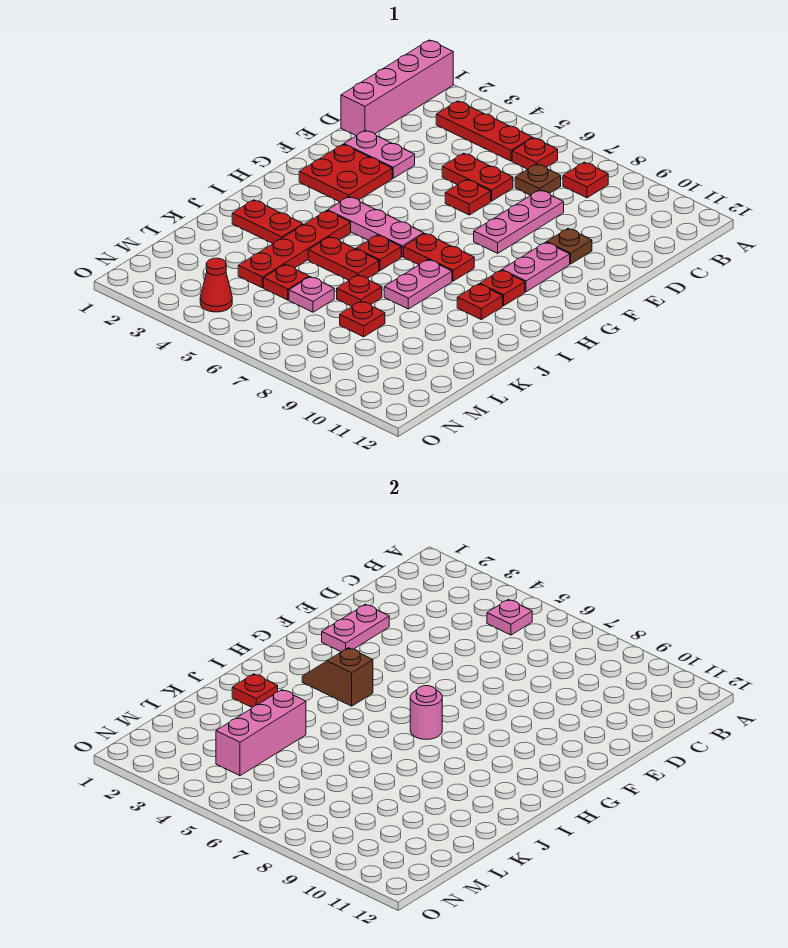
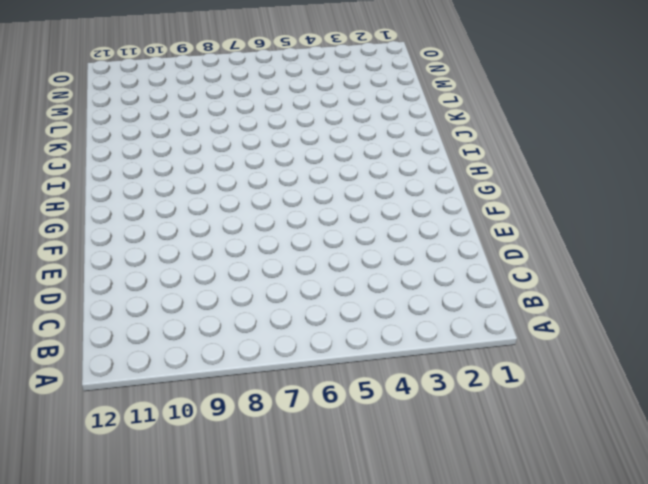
none -> pink 1x4 brick [341,40,453,136]
none -> red 1x3 plate [436,101,532,161]
none -> red 1x1 plate [512,138,558,169]
none -> red 1x1 plate [563,162,608,198]

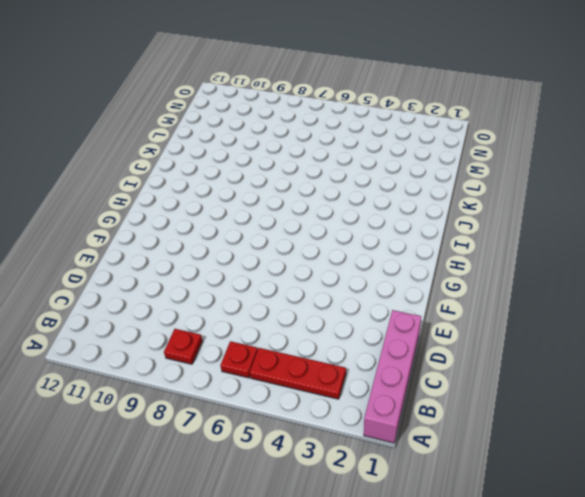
none -> brown 1x1 plate [515,164,561,195]
none -> red 1x2 plate [442,153,513,201]
none -> pink 1x3 plate [474,190,564,253]
none -> pink 1x2 plate [344,130,415,178]

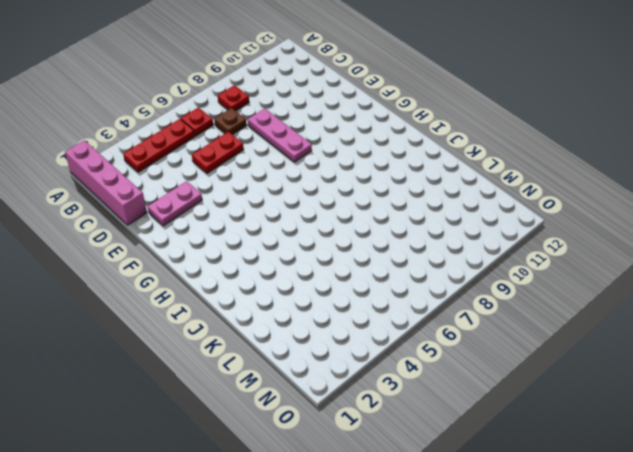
none -> red 1x1 plate [445,179,491,215]
none -> brown 1x1 plate [547,229,592,264]
none -> red 2x2 plate [299,145,392,202]
none -> pink 1x2 plate [502,242,570,292]

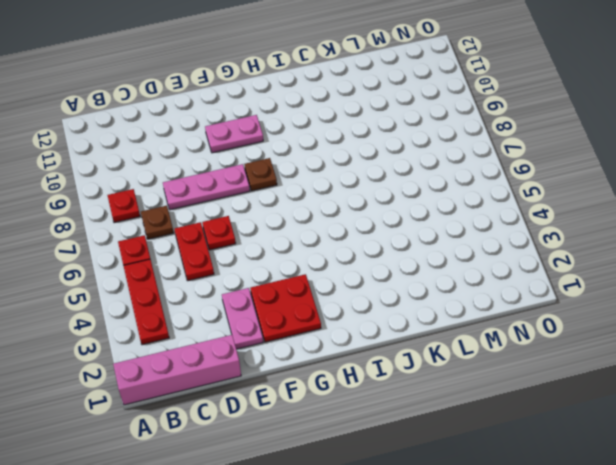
brown 1x1 plate [244,158,277,191] -> brown 1x1 plate moved to [547,229,592,264]
none -> pink 1x3 plate [328,197,424,257]
none -> red 1x2 plate [404,234,474,281]
none -> red 1x1 plate [480,270,525,306]
none -> red 1x4 plate [238,211,351,288]

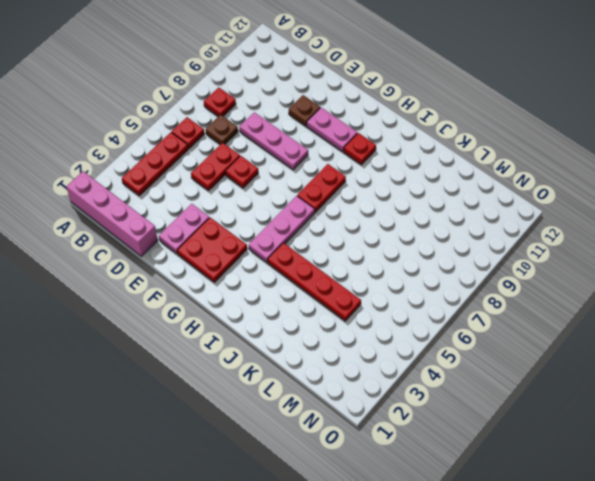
none -> red 1x1 plate [356,235,401,271]
none -> pink 1x2 plate [384,260,452,309]
none -> red 1x1 plate [457,284,503,320]
none -> red 1x2 plate [232,200,303,243]

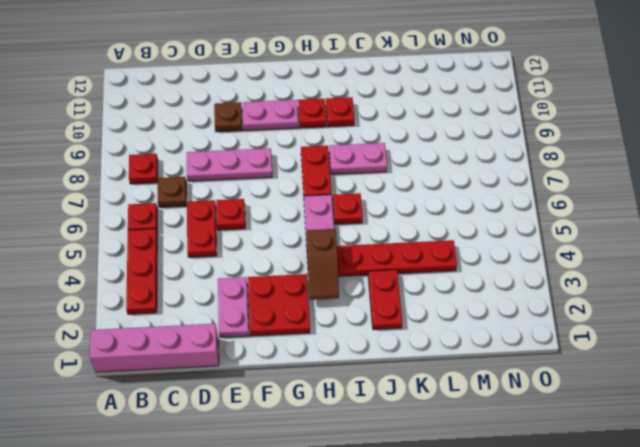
none -> red 1x2 plate [308,237,379,280]
none -> red 1x1 plate [337,275,382,306]
none -> red 1x1 plate [264,265,309,300]
none -> pink 1x1 plate [289,277,334,312]

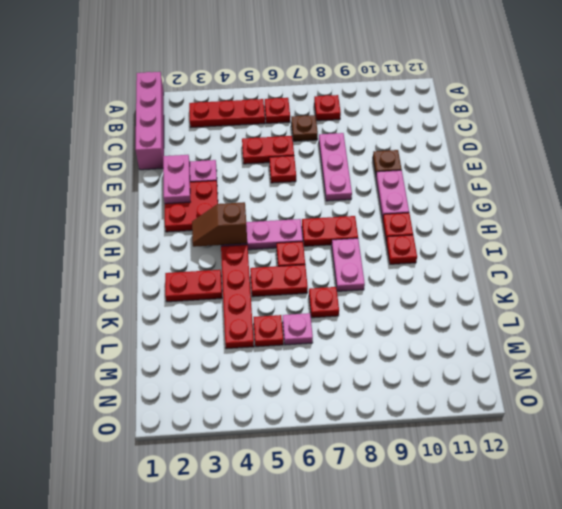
none -> red 1x1 plate [340,301,385,337]
none -> red 1x1 cone [200,258,232,312]
none -> pink 1x1 plate [487,600,532,635]
none -> pink 1x1 round brick [410,686,442,739]

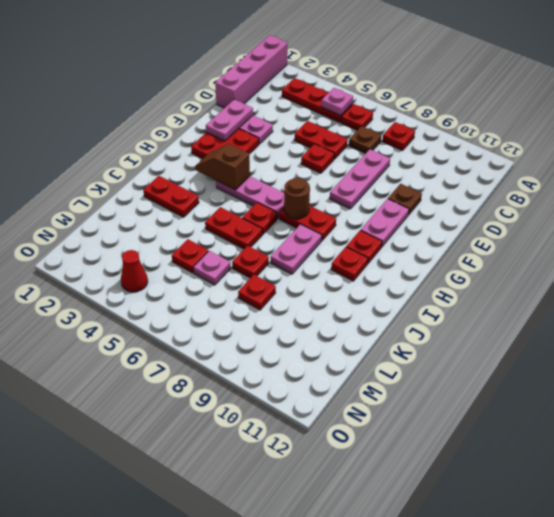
brown 1x1 round brick [284,178,310,219] -> pink 1x1 round brick [410,686,442,739]
none -> red 1x4 plate [238,211,351,288]
none -> red 1x1 plate [232,674,278,707]
none -> pink 1x3 brick [216,690,306,776]

